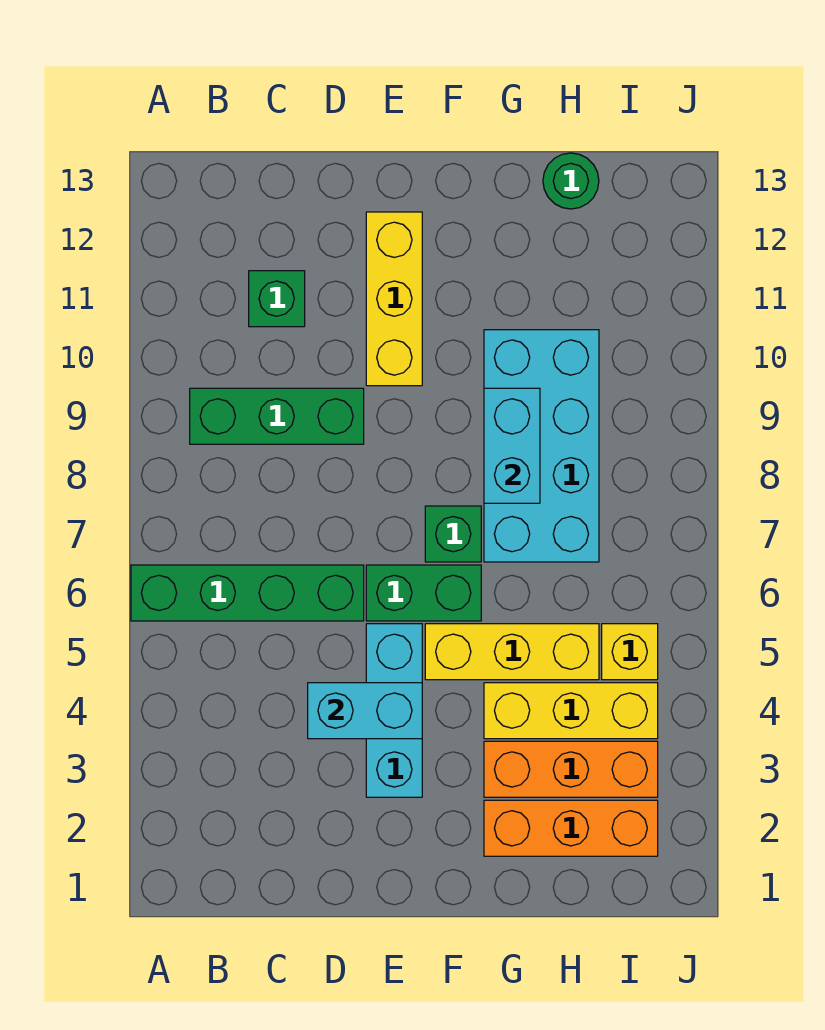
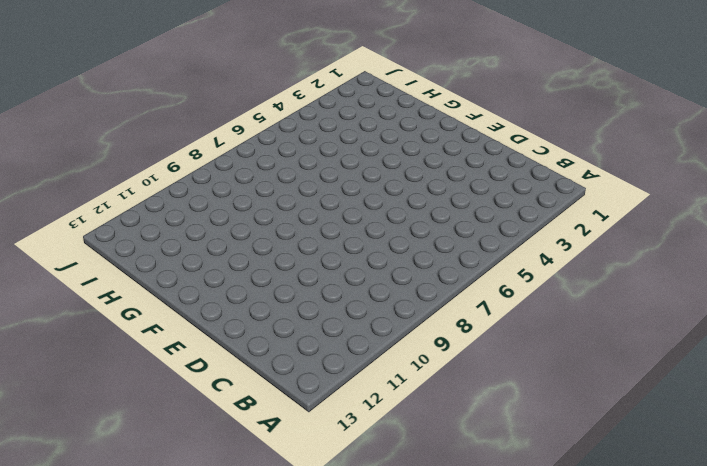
none -> green 1x4 brick [131,565,364,621]
none -> green 1x3 brick [190,388,364,444]
none -> green 1x1 brick [249,271,305,327]

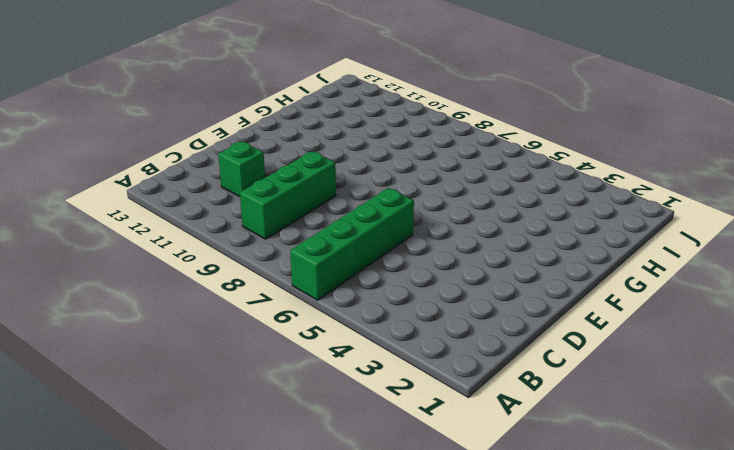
none -> cyan 1x3 brick [366,624,422,797]
none -> green 1x2 brick [366,565,481,621]
none -> yellow 1x3 brick [366,212,422,386]

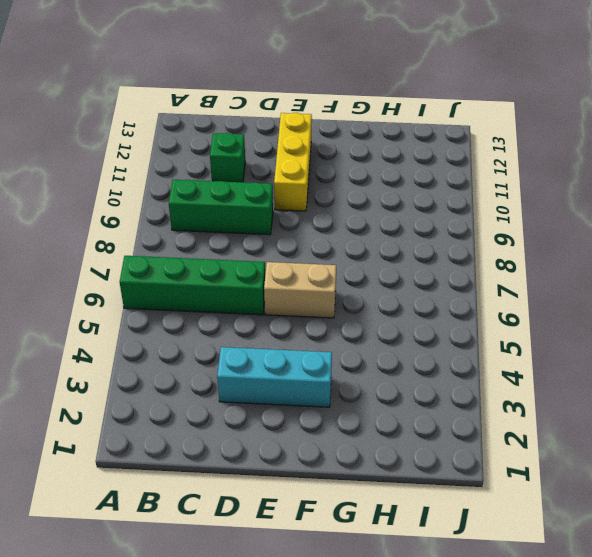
cyan 1x3 brick [217,347,332,407] -> cyan 1x3 brick turned to [366,624,422,797]
tan 1x2 brick [264,262,336,318] -> green 1x2 brick [366,565,481,621]
none -> yellow 1x3 brick [425,624,599,680]
none -> green 1x1 brick [425,506,481,562]
none -> orange 1x3 brick [484,800,658,856]

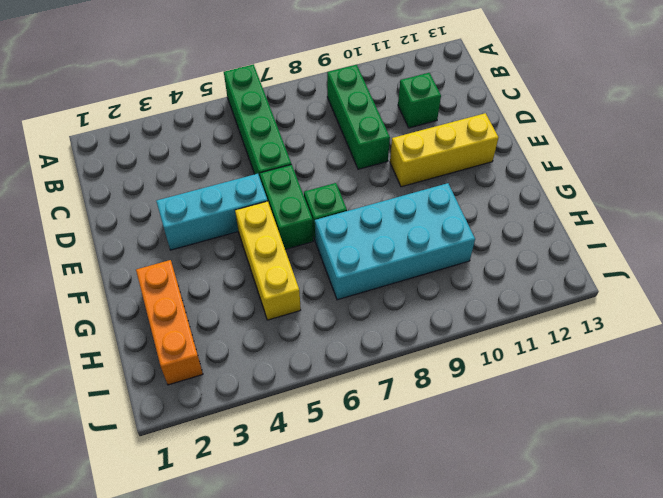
none -> orange 1x3 brick [484,741,658,797]
none -> yellow 1x3 brick [484,683,658,739]
none -> green 1x1 round brick [543,153,599,209]

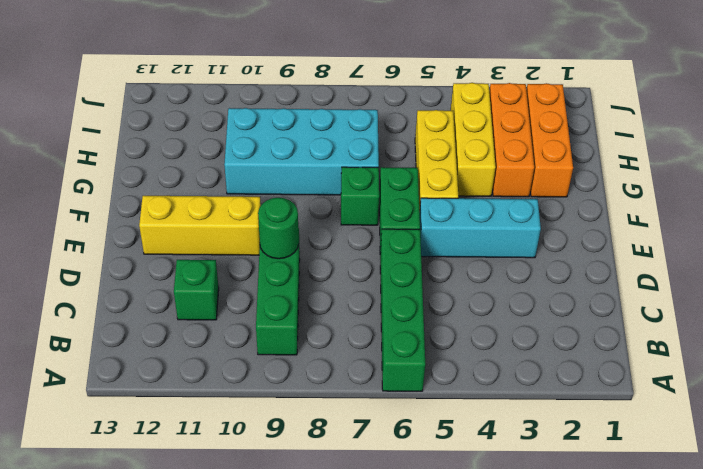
green 1x1 round brick [258,198,299,259] -> green 1x1 round brick moved to [543,153,599,209]
none -> yellow 1x1 brick [602,624,658,680]
none -> cyan 1x2 brick [308,683,422,739]
none -> cyan 1x2 brick [484,388,540,503]

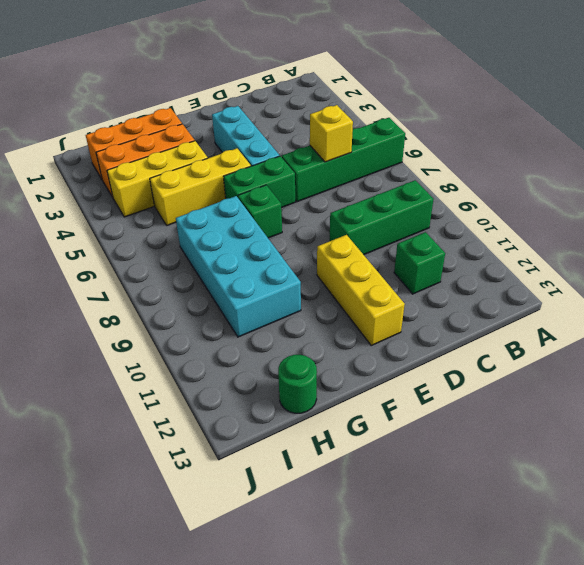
yellow 1x1 brick [310,105,353,162] -> yellow 1x1 brick moved to [602,624,658,680]
none -> cyan 1x2 brick [308,683,422,739]
none -> cyan 1x2 brick [484,388,540,503]

